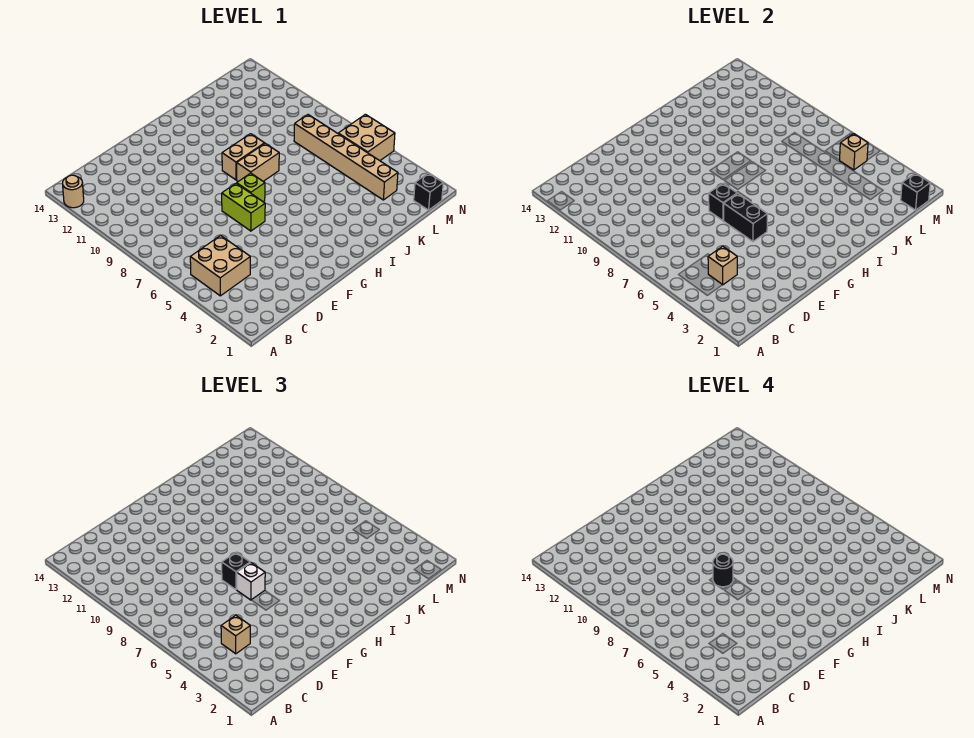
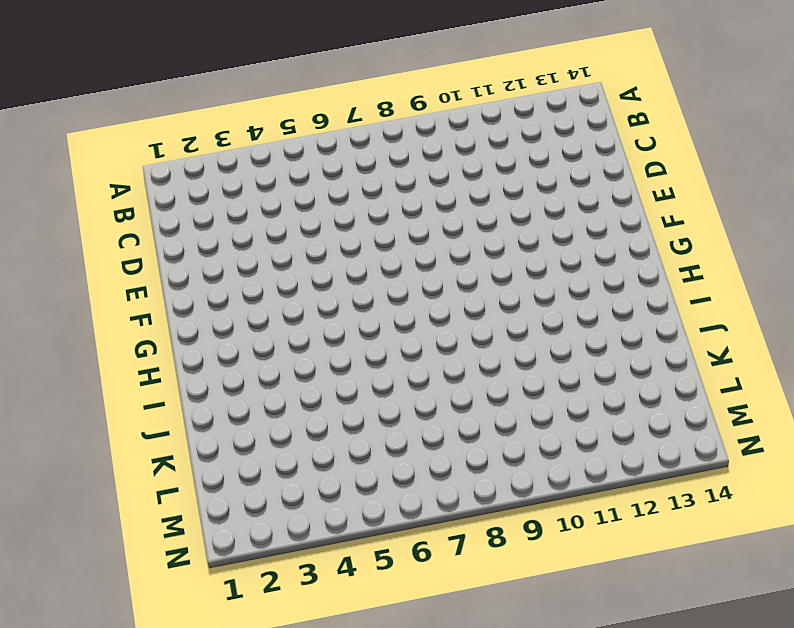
none -> tan 1x1 round brick [63,175,84,208]
none -> tan 2x2 brick [190,236,250,296]
none -> lime 1x2 brick [222,183,265,231]

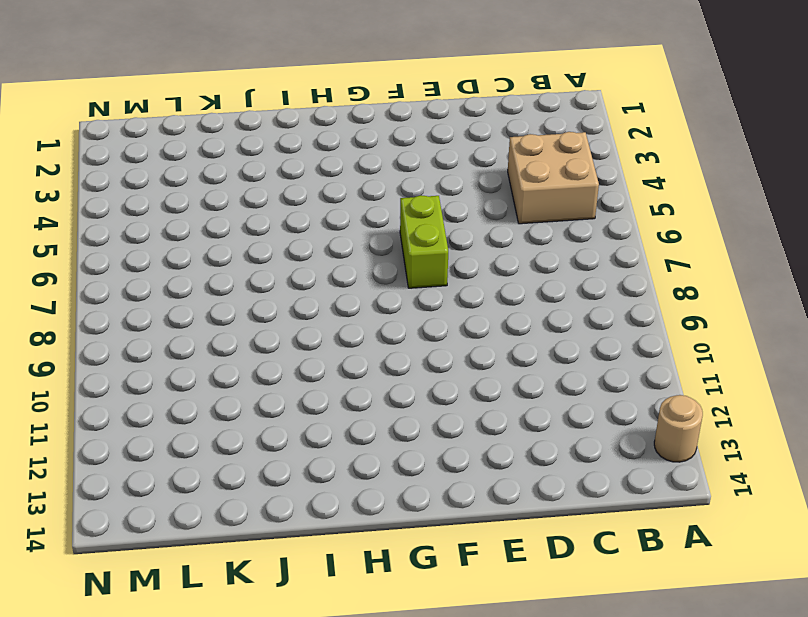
none -> lime 1x1 brick [237,173,265,202]
none -> tan 1x2 brick [237,143,279,181]
none -> tan 1x2 brick [222,134,265,180]

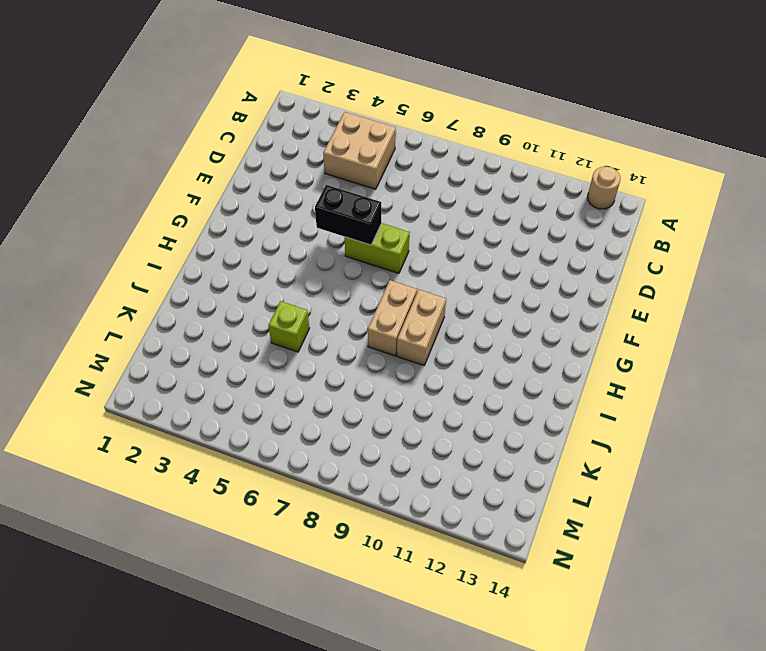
lime 1x1 brick [268,301,310,352] -> lime 1x1 brick moved to [237,173,265,202]
none -> tan 1x6 brick [294,115,398,200]
none -> black 1x1 brick [414,173,443,210]
none -> tan 2x2 brick [338,114,395,161]

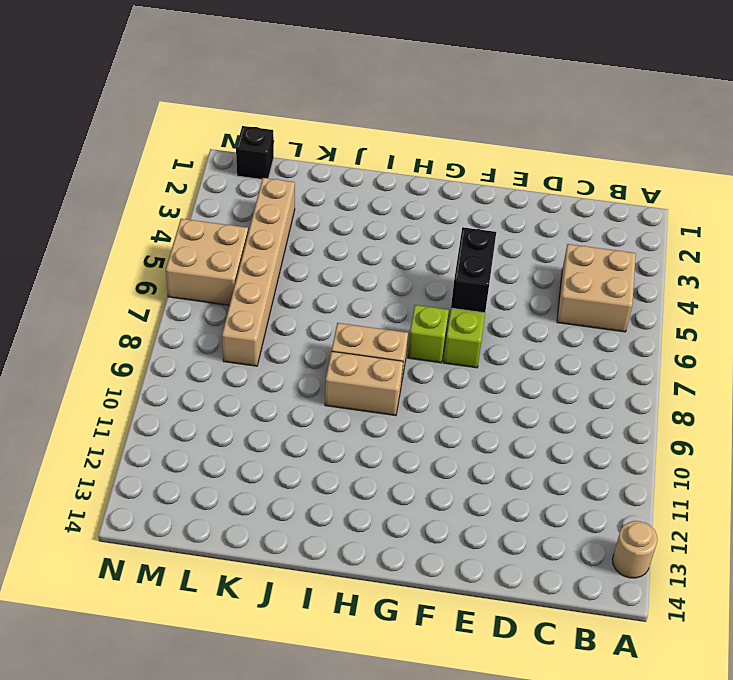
none -> tan 1x1 brick [708,246,737,285]
none -> black 1x1 brick [709,184,737,221]
none -> black 1x1 brick [901,173,930,210]

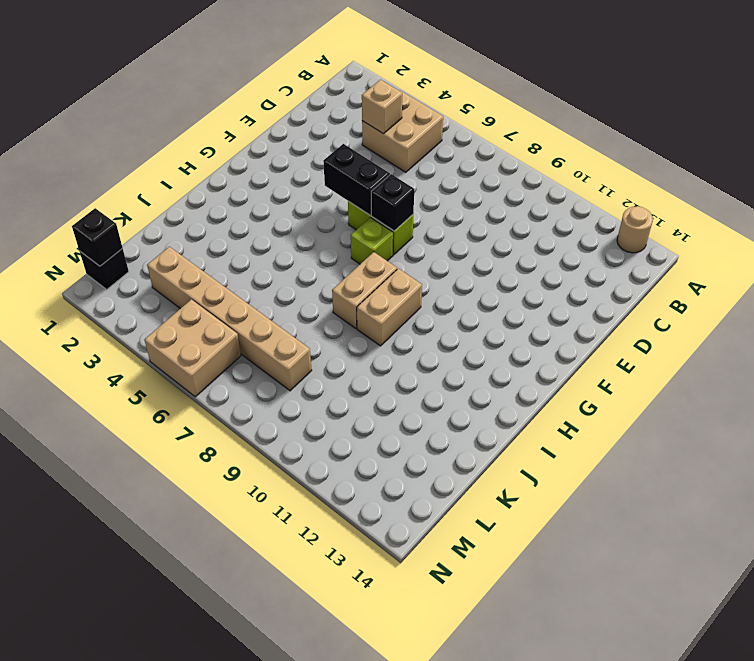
none -> tan 1x1 brick [840,134,868,170]
none -> tan 1x1 brick [221,615,250,654]
none -> white 1x1 brick [237,563,265,600]

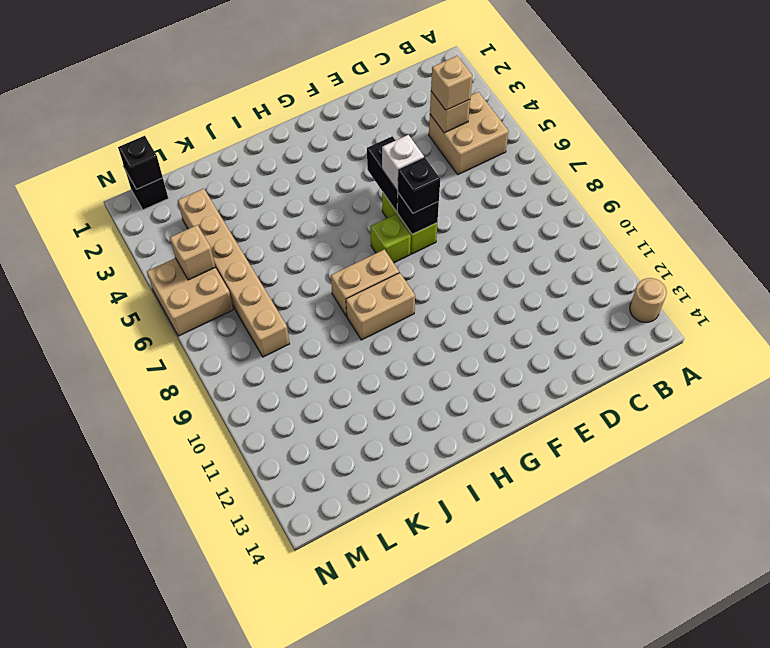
none -> black 1x1 round brick [713,554,733,587]

